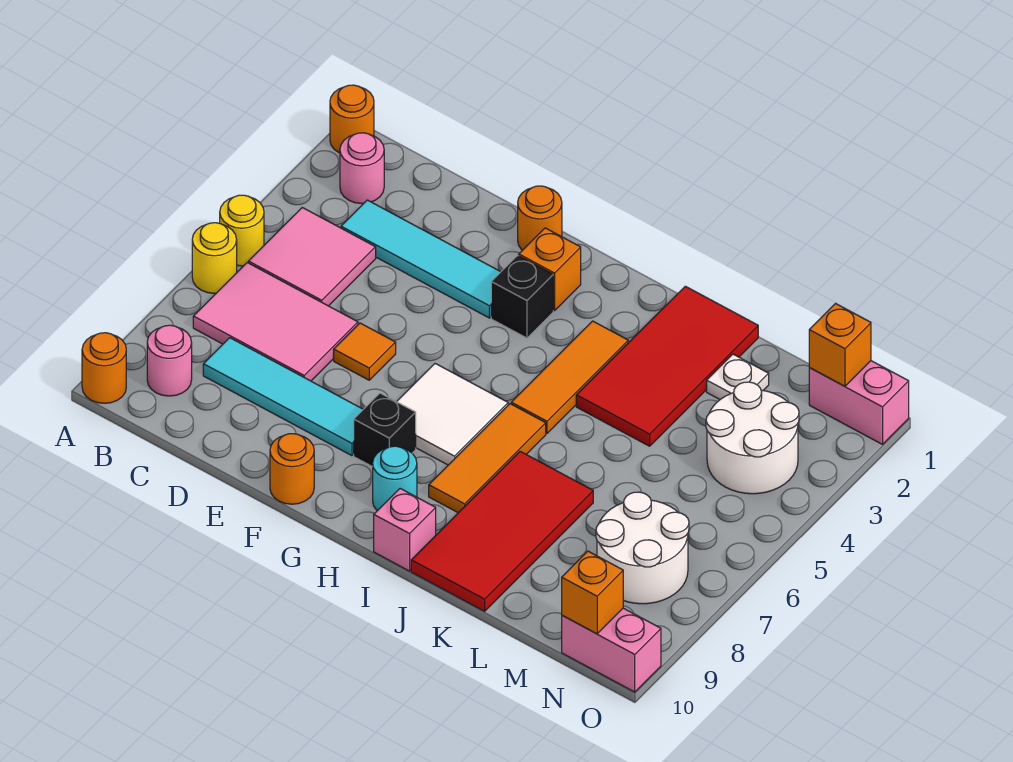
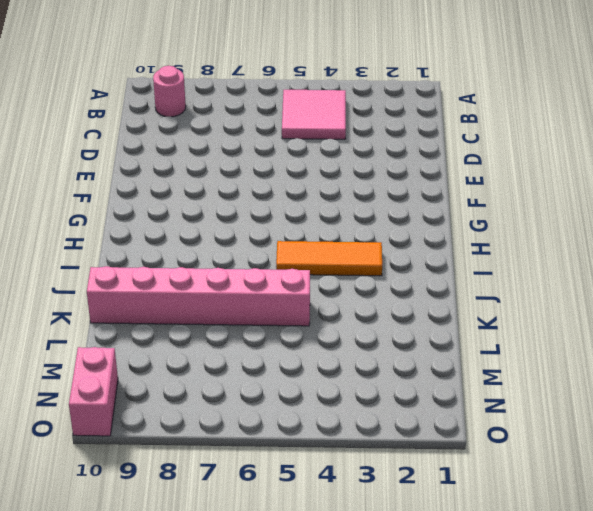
pink 1x6 brick [87,266,310,326] -> red 2x4 tile [411,451,593,611]
none -> orange 1x1 round brick [330,85,374,153]
none -> yellow 1x1 round brick [220,195,264,266]
none -> yellow 1x1 round brick [192,223,237,293]
none -> orange 1x1 round brick [82,333,126,403]

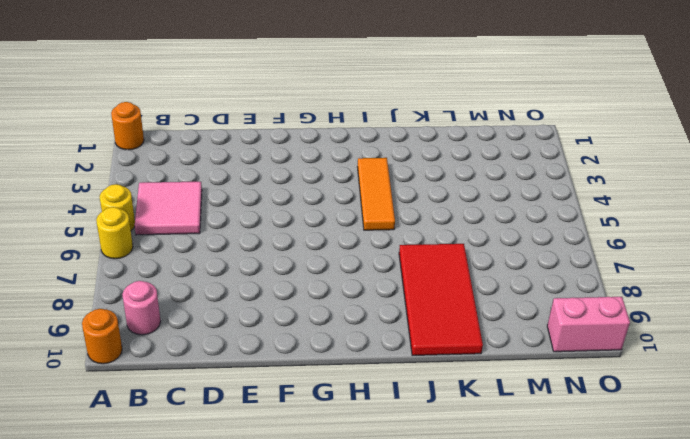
none -> pink 1x1 round brick [340,133,384,204]
none -> pink 2x3 tile [193,263,358,381]
none -> cyan 1x4 tile [341,200,500,318]
none -> cyan 1x4 tile [203,338,363,456]

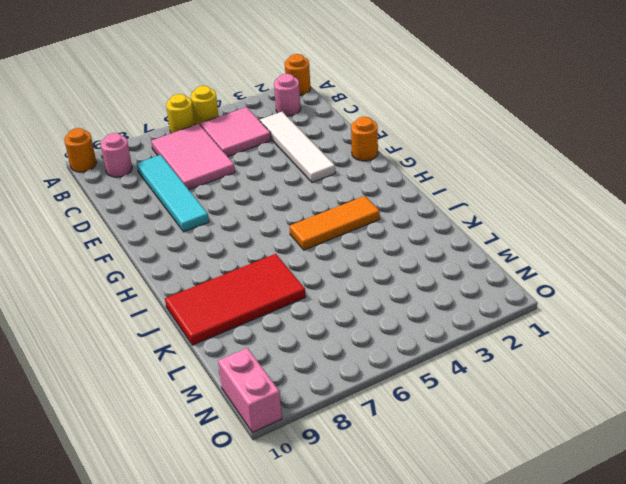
white 1x4 tile [260,112,335,183] -> cyan 1x4 tile [341,200,500,318]
none -> orange 1x1 tile [334,323,396,380]
none -> orange 1x1 round brick [270,434,314,504]
none -> orange 1x1 brick [519,228,581,311]
none -> black 1x1 brick [491,256,553,338]

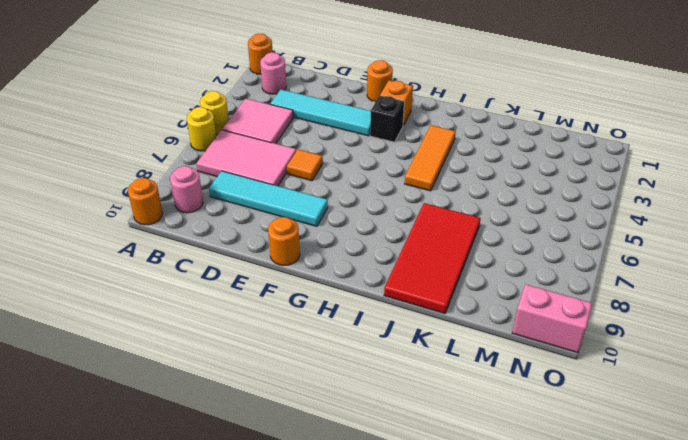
none -> white 2x2 tile [397,364,508,465]
none -> black 1x1 brick [354,393,416,467]
none -> cyan 1x1 round brick [373,446,417,511]
none -> orange 1x3 tile [429,404,546,513]

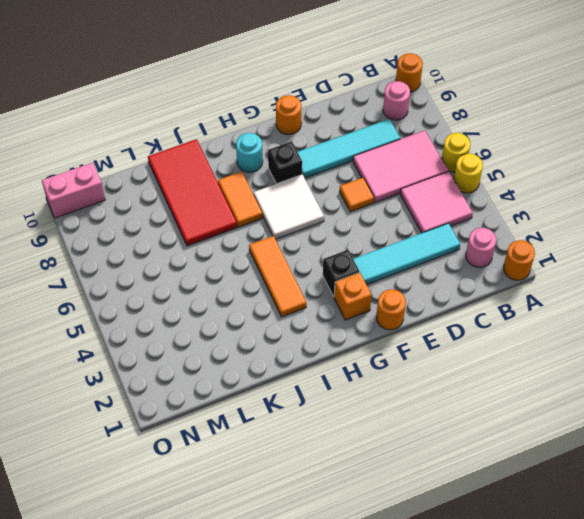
orange 1x2 tile [218,172,263,227] -> orange 1x3 tile [429,404,546,513]
none -> pink 1x1 brick [374,489,436,571]
none -> red 2x4 tile [576,286,758,446]
none -> white 1x1 plate [707,354,769,399]
none -> white 2x2 round brick [706,382,799,494]

